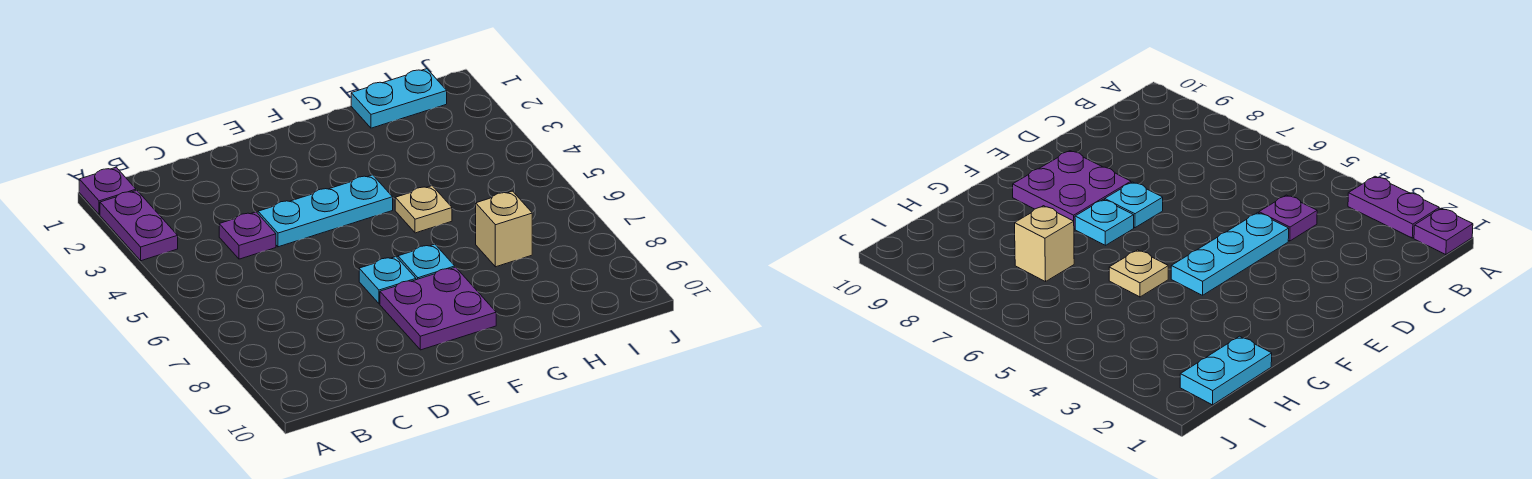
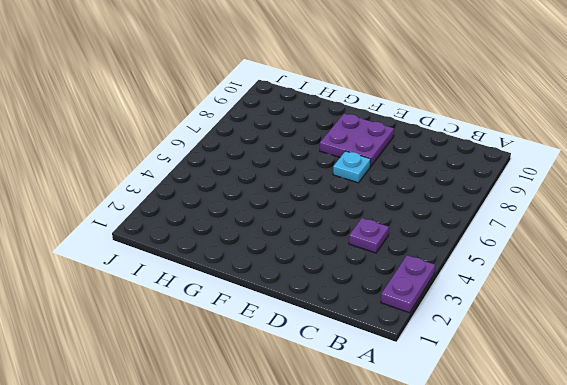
none -> purple 1x1 plate [79,167,136,215]
none -> cyan 1x3 plate [258,175,393,247]

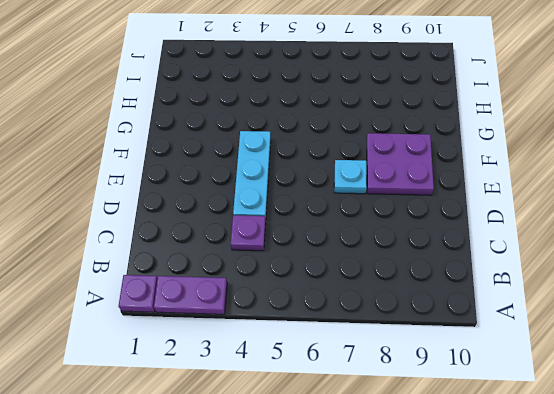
none -> cyan 1x1 plate [398,244,455,280]
none -> tan 1x1 plate [395,186,452,233]

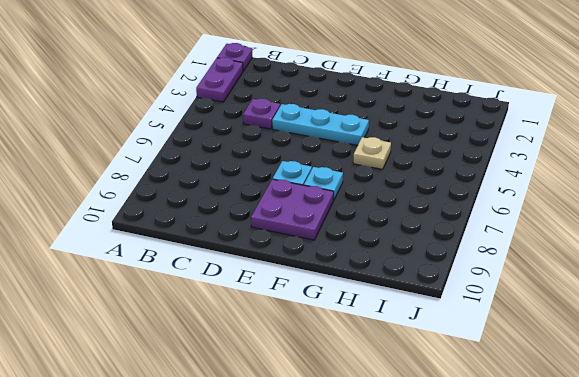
none -> cyan 1x2 plate [351,69,447,128]
none -> tan 1x1 brick [476,191,532,267]

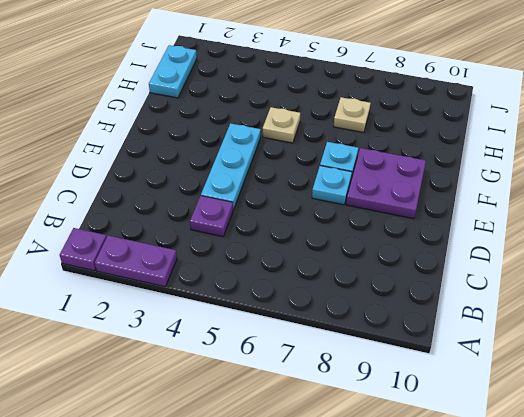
tan 1x1 plate [334,97,371,132] -> tan 1x1 brick [476,191,532,267]

